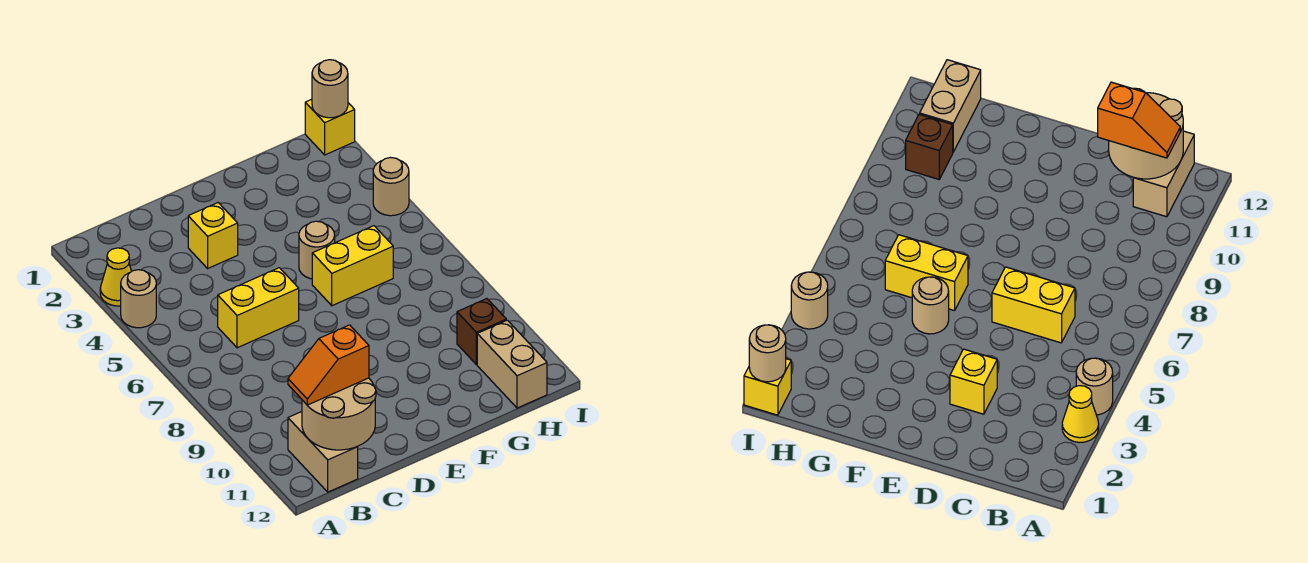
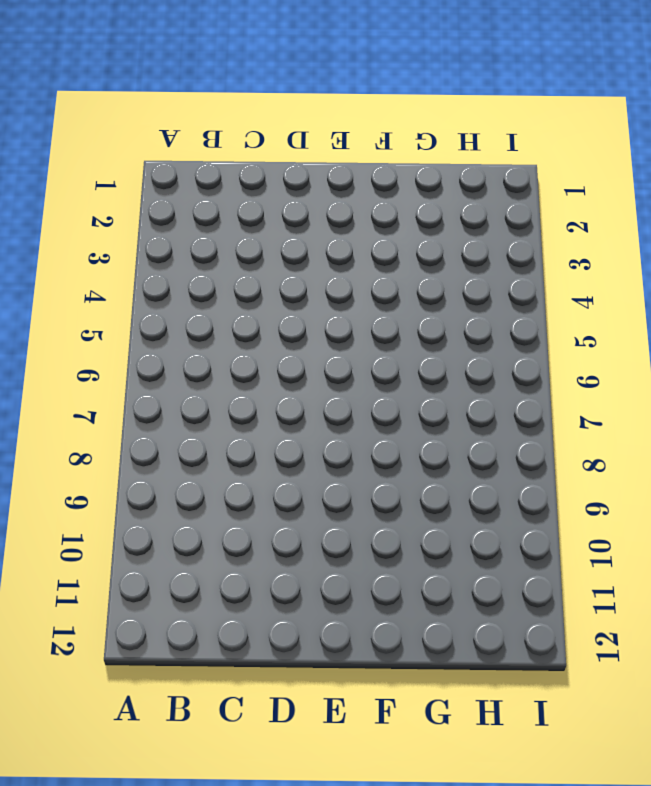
none -> yellow 1x1 cone [100,248,132,306]
none -> tan 1x1 round brick [121,270,156,328]
none -> tan 1x2 brick [288,412,358,492]

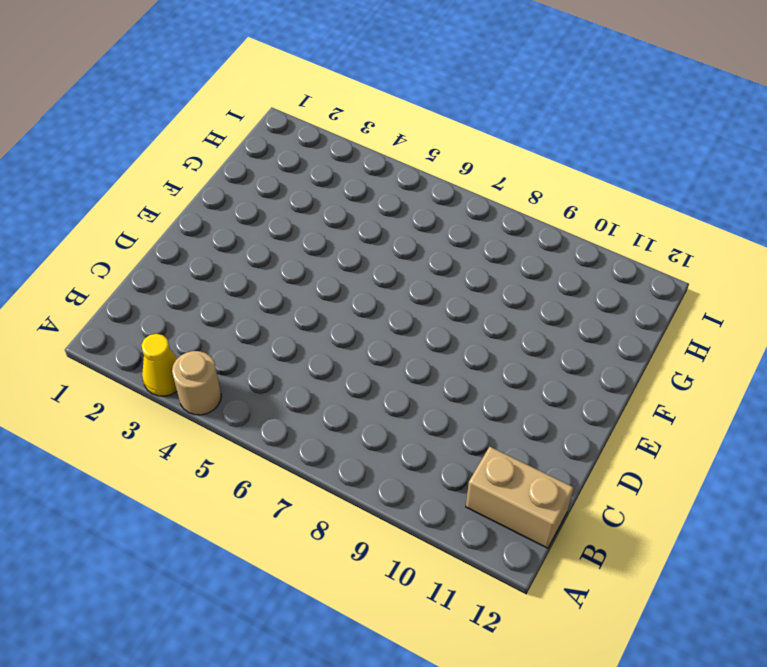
none -> yellow 1x2 brick [218,268,299,348]
none -> yellow 1x1 brick [188,203,238,268]
none -> tan 1x1 round brick [299,221,335,279]

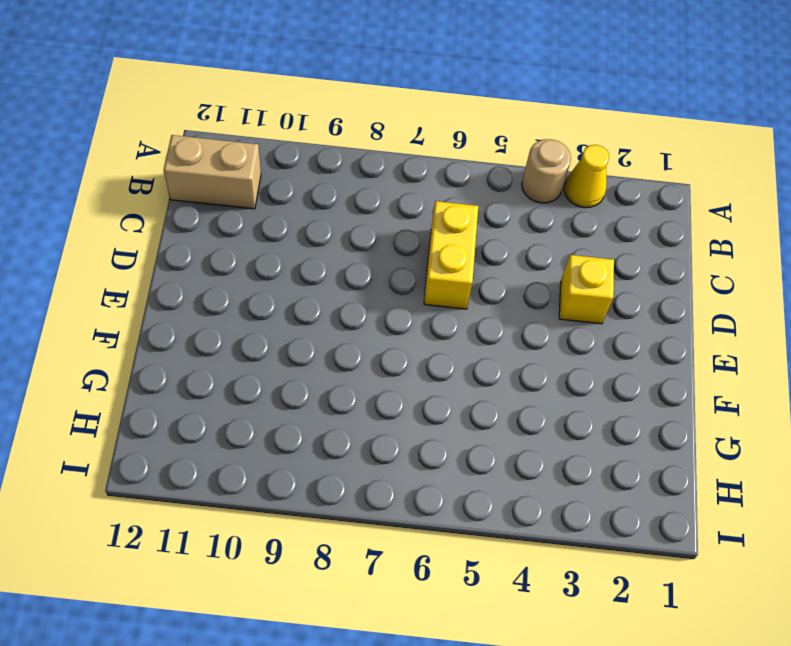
none -> tan 1x1 round brick [299,221,335,279]
none -> yellow 1x2 brick [312,226,393,306]
none -> brown 1x1 brick [457,299,506,365]

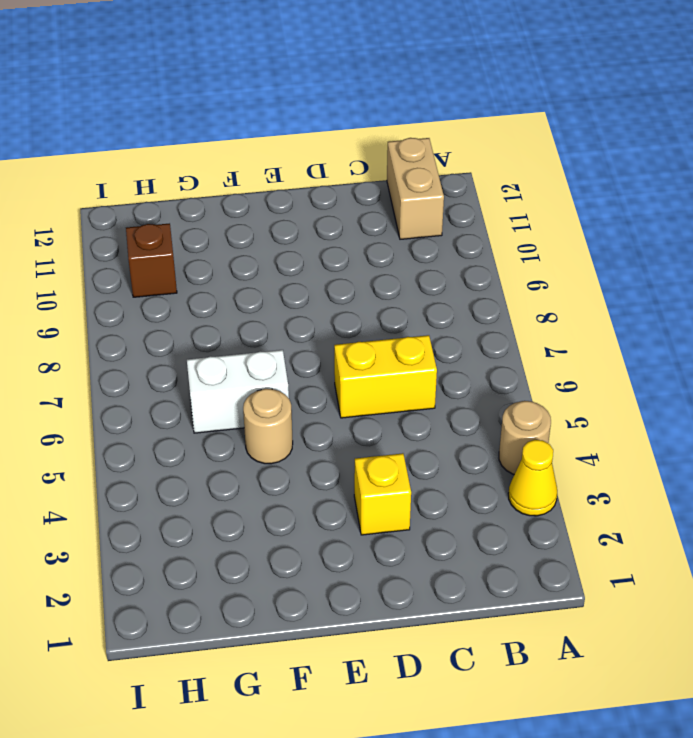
white 1x2 brick [187,350,289,433] -> yellow 1x2 brick [312,226,393,306]
none -> tan 1x2 brick [477,320,547,408]
none -> yellow 1x1 brick [305,99,355,155]
none -> tan 1x1 round brick [373,158,409,216]

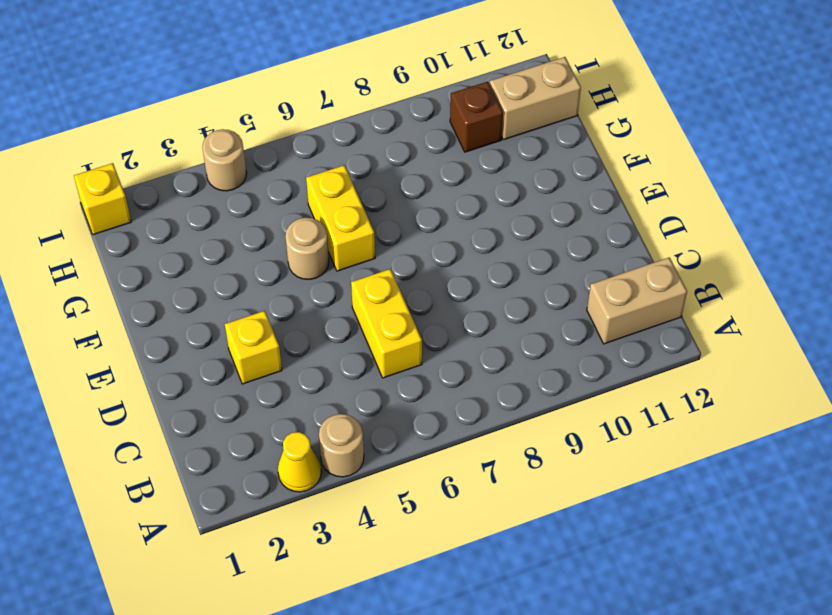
none -> tan 2x2 round brick [302,378,376,450]
none -> tan 1x1 round brick [312,60,348,118]
none -> orange 1x2 slope [288,325,369,405]

